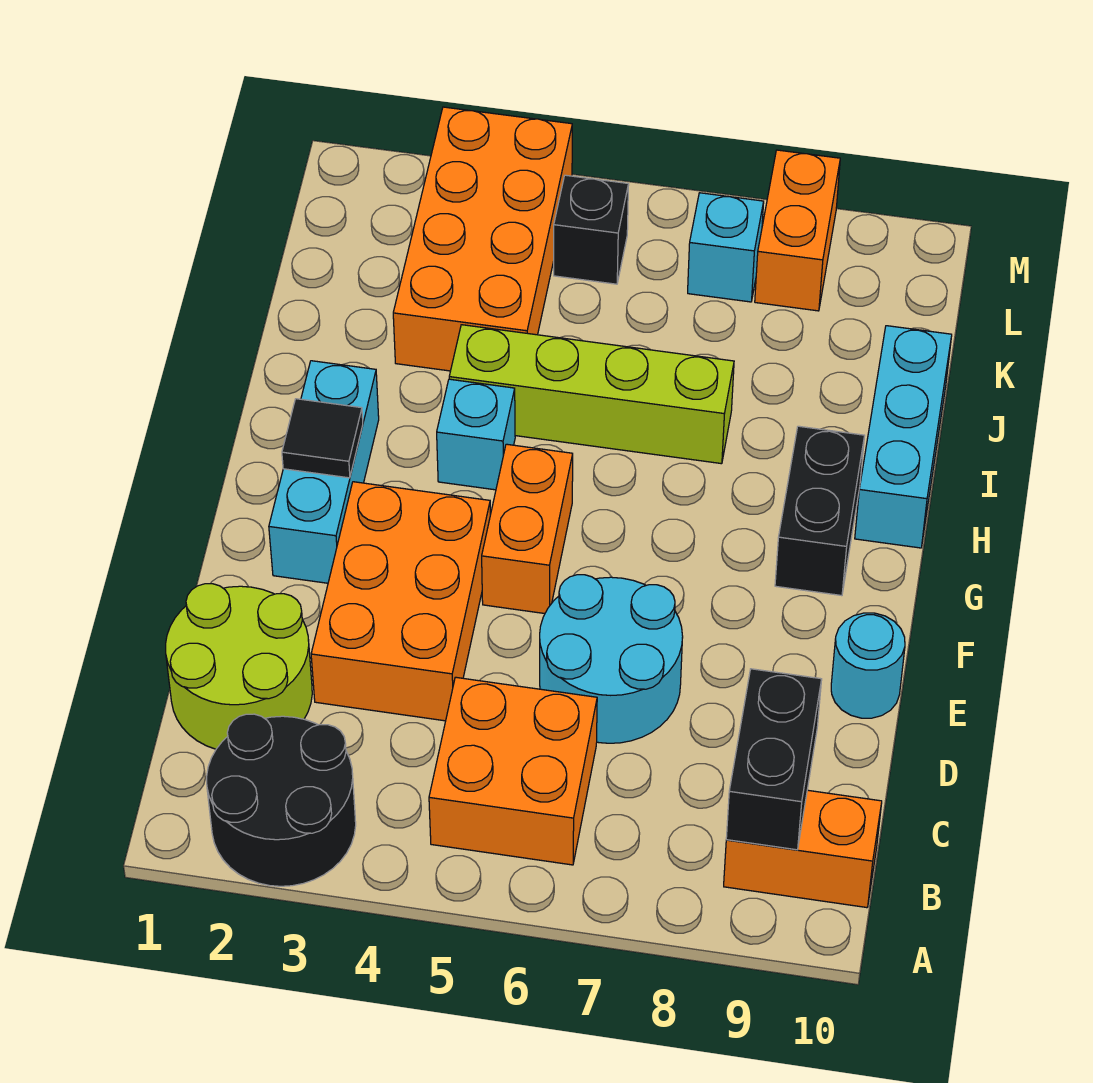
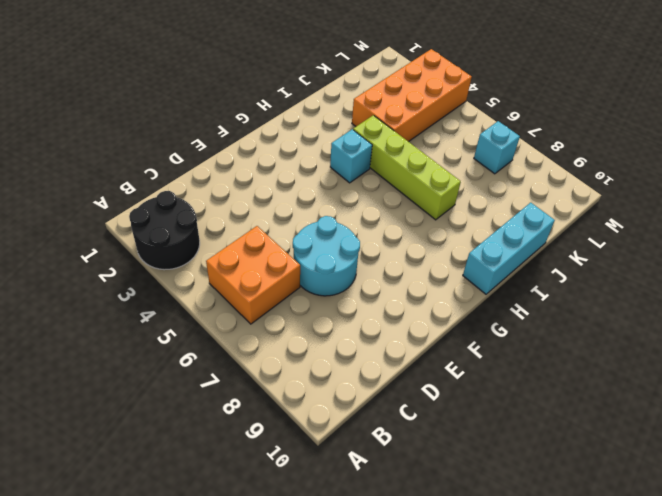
none -> orange 1x2 brick [724,790,882,908]
none -> lime 2x2 round brick [166,584,312,749]
none -> orange 2x3 brick [311,482,490,721]

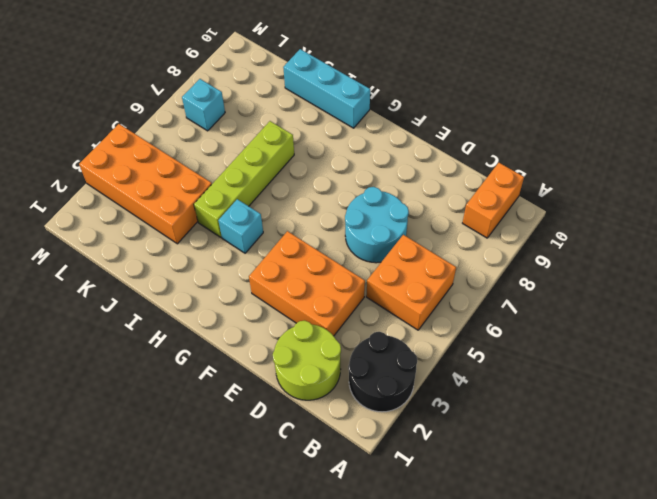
none -> cyan 1x1 round brick [831,613,905,718]
none -> cyan 1x3 brick [269,361,379,583]
none -> orange 1x2 brick [482,444,573,614]

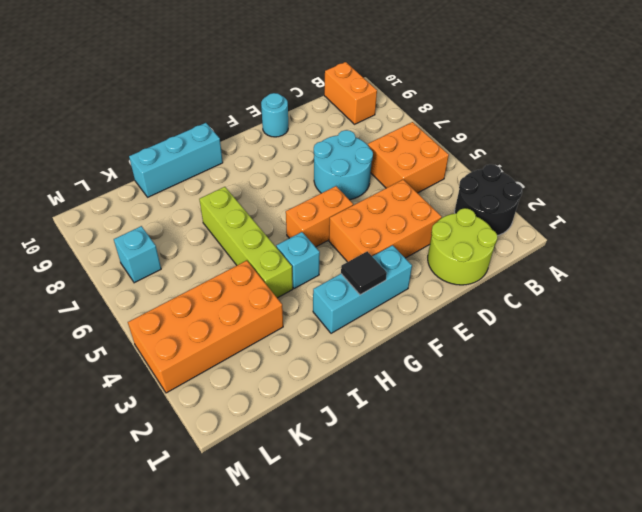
none -> black 1x2 brick [775,426,865,596]
none -> black 1x1 brick [554,175,629,284]
none -> orange 1x2 brick [755,150,840,311]

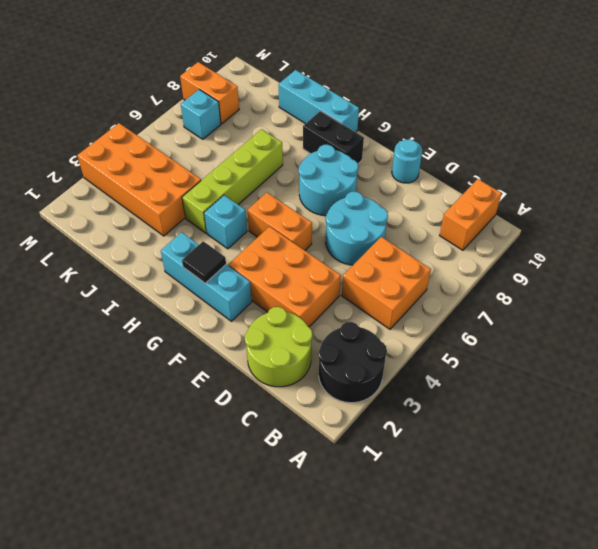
cyan 2x2 round brick [299,145,358,216] -> none
none -> black 1x1 brick [554,175,629,284]
none -> black 1x2 brick [726,669,822,850]

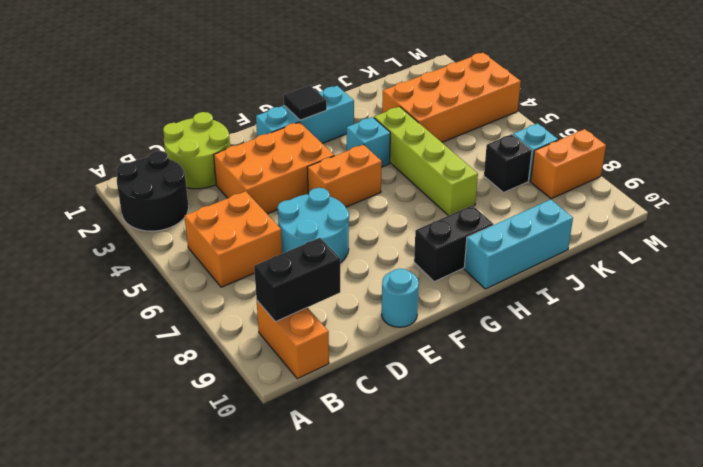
black 1x1 brick [484,134,532,193] -> black 1x1 brick moved to [554,175,629,284]

